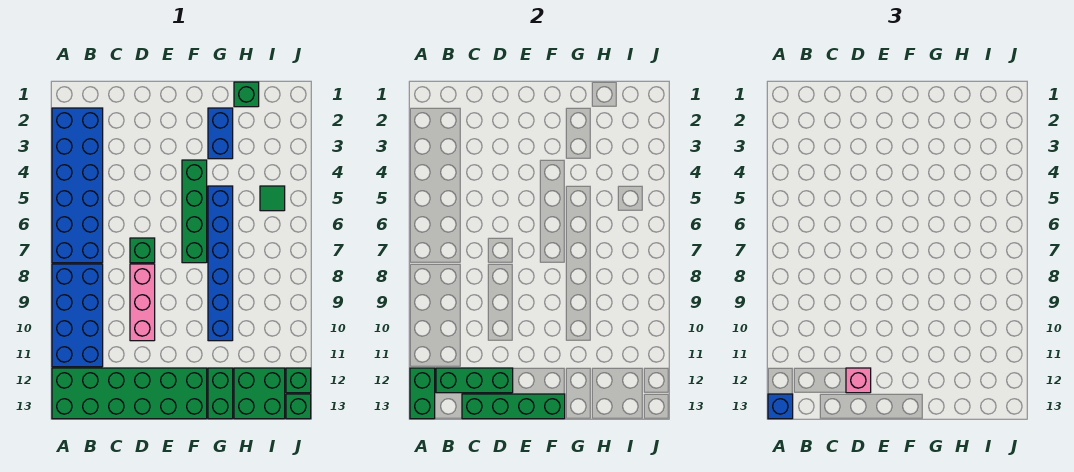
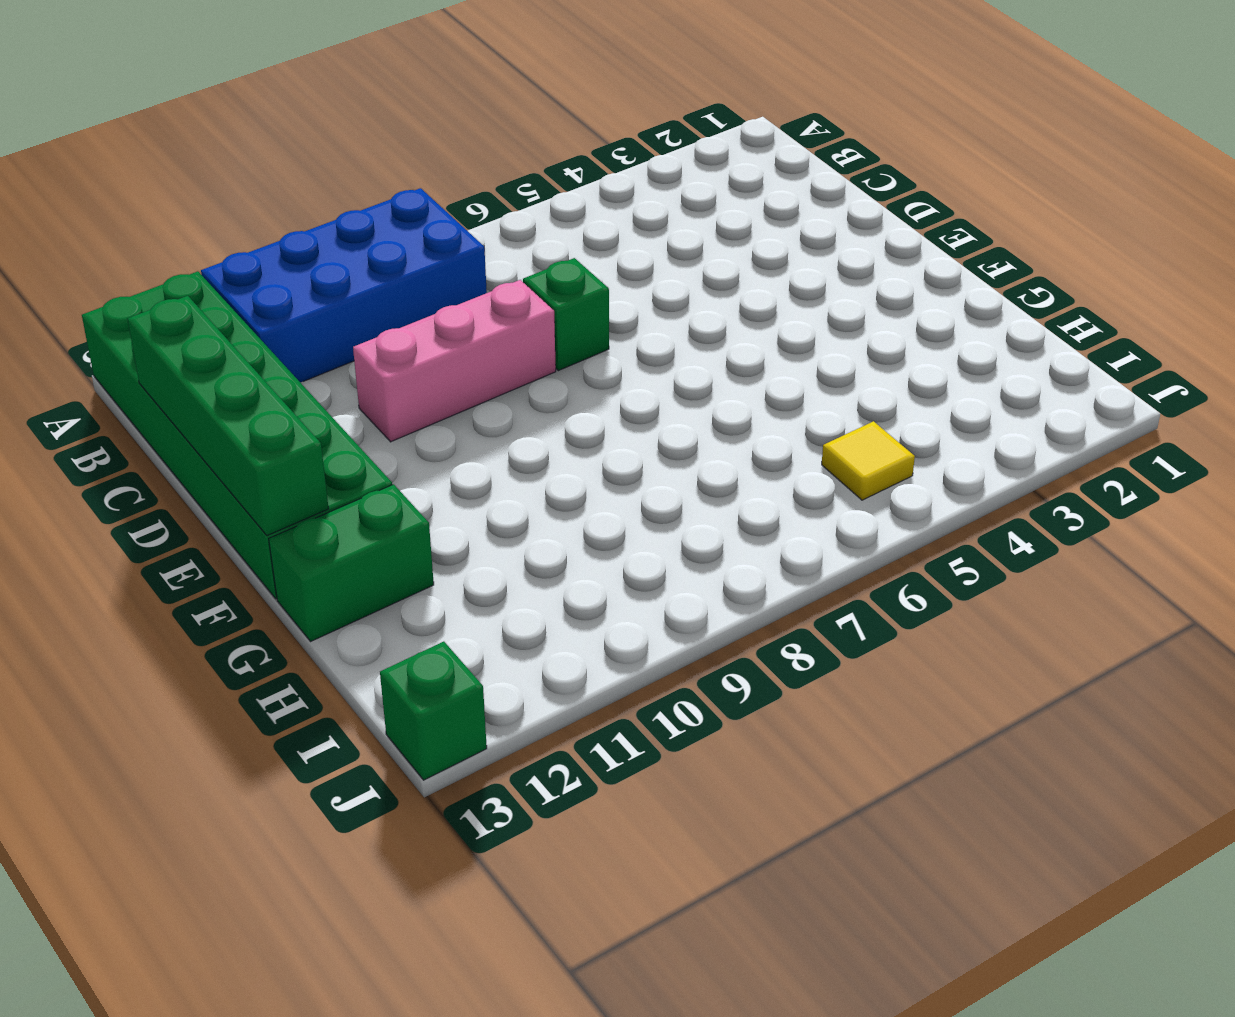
yellow 1x1 tile [822,421,915,500] -> green 1x1 tile [260,186,285,211]
none -> blue 2x6 brick [52,108,103,263]
none -> green 1x4 brick [182,160,207,263]
none -> blue 1x2 brick [208,108,233,159]

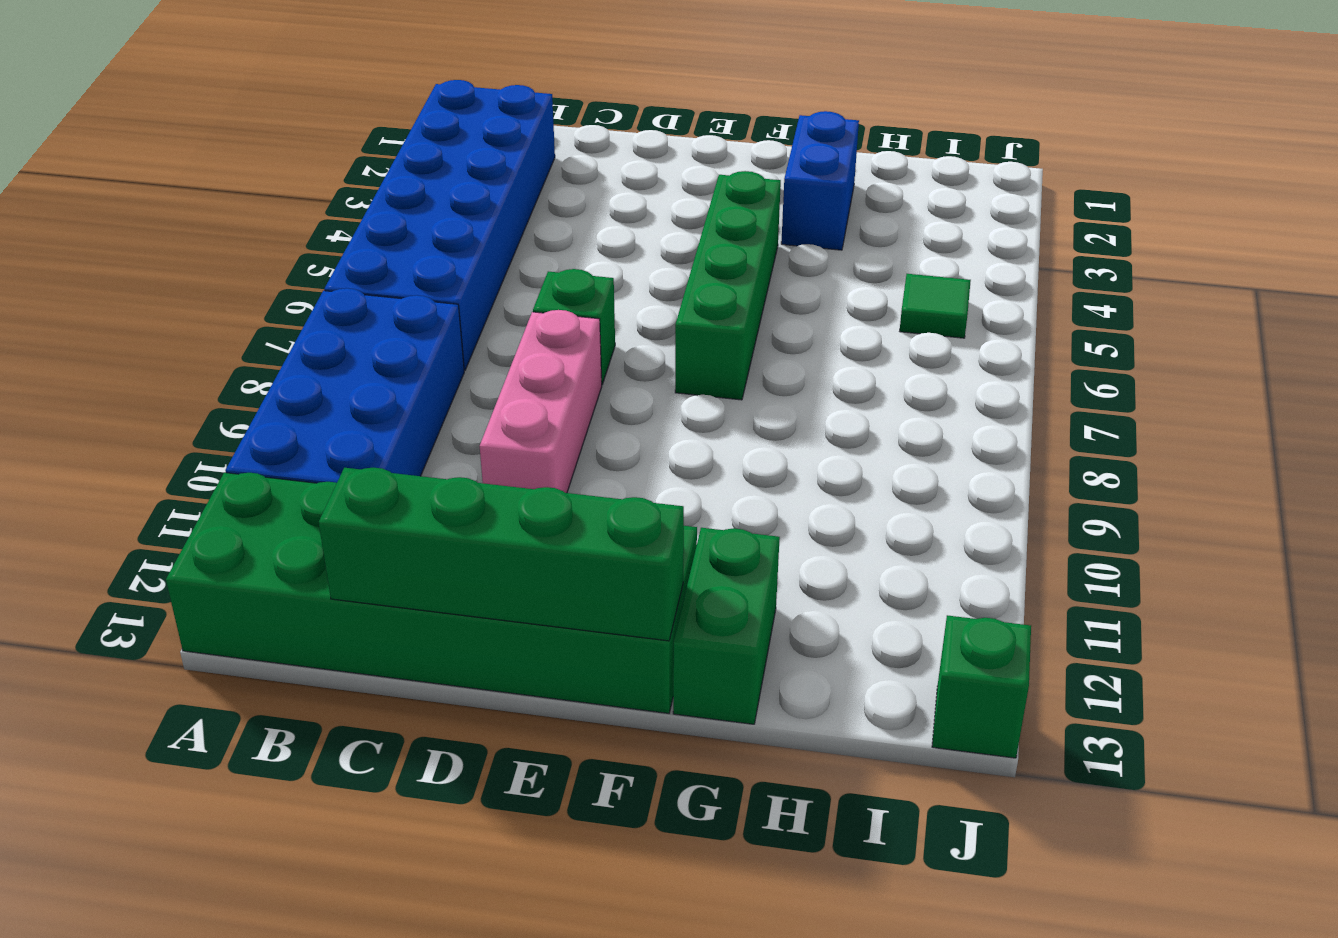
none -> blue 1x6 brick [208,186,233,341]
none -> green 1x1 brick [234,82,259,107]
none -> green 2x2 brick [234,368,285,419]

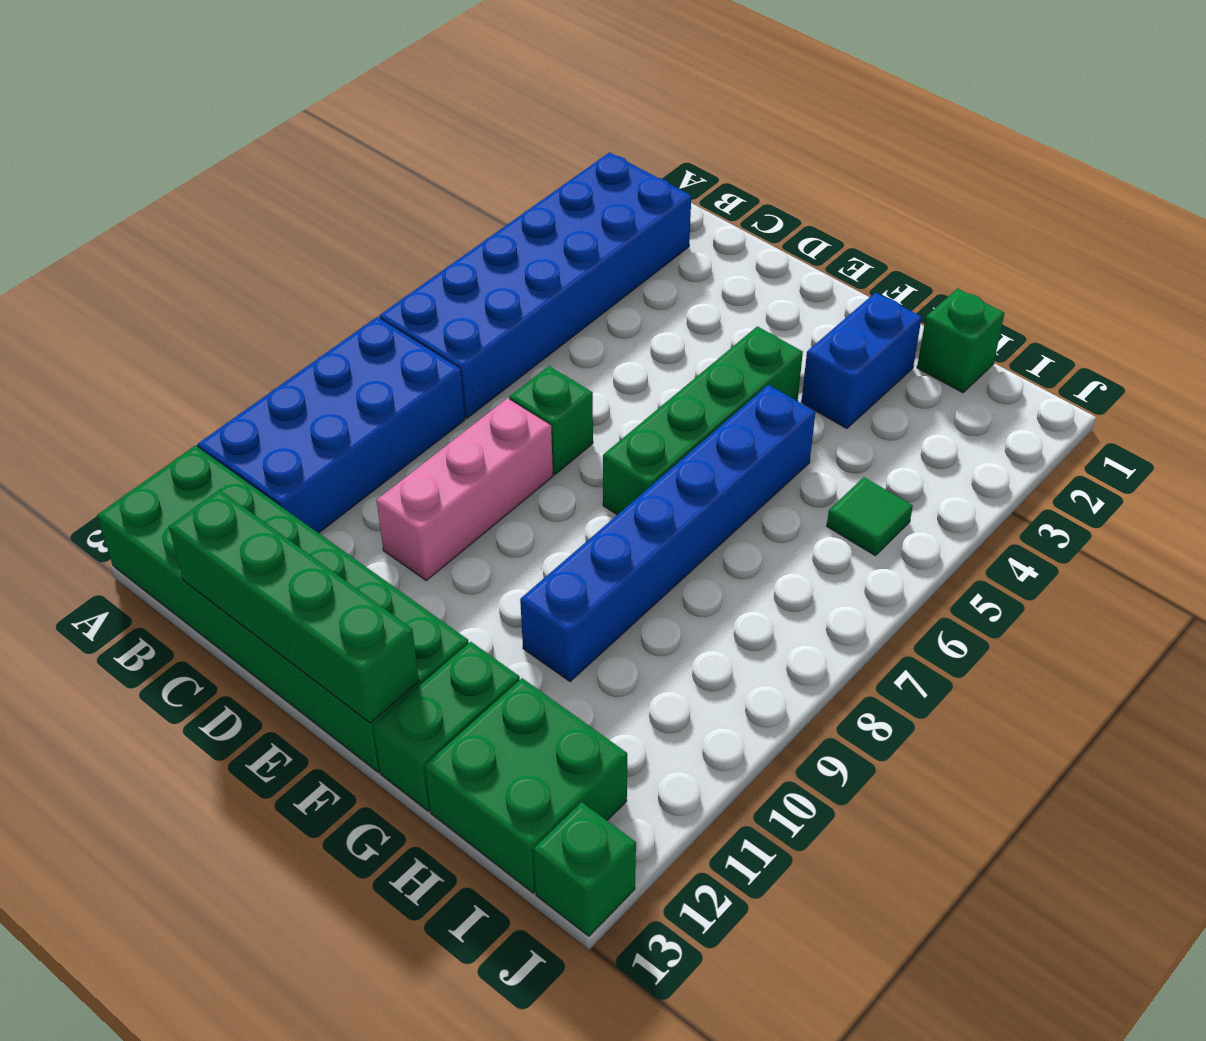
none -> green 1x1 brick [286,368,311,393]
none -> green 1x2 brick [410,368,435,419]
none -> green 1x3 brick [436,368,513,393]

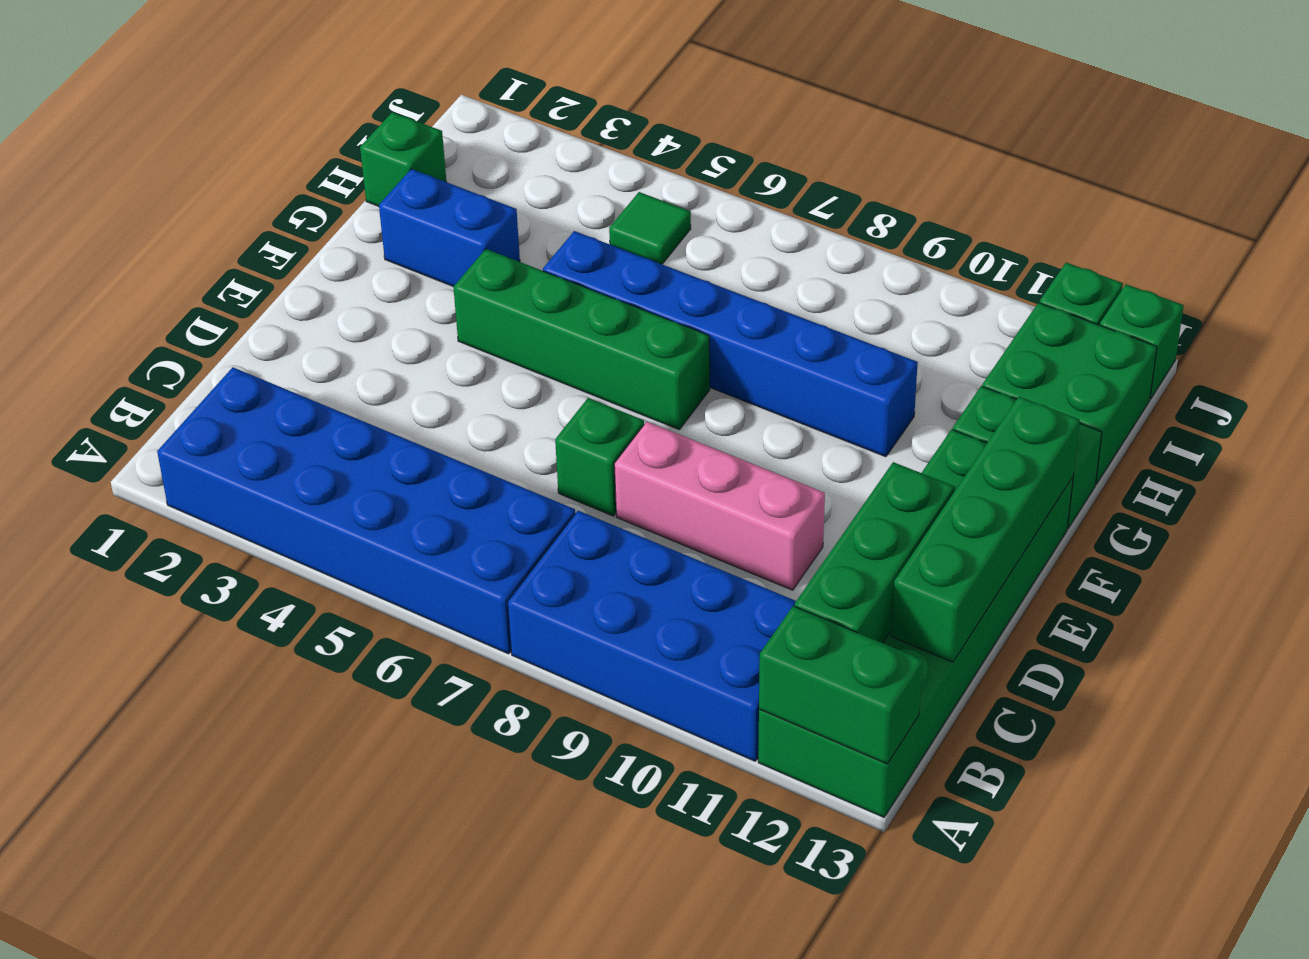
none -> blue 1x1 brick [768,394,793,419]
none -> pink 1x1 brick [846,368,871,393]

